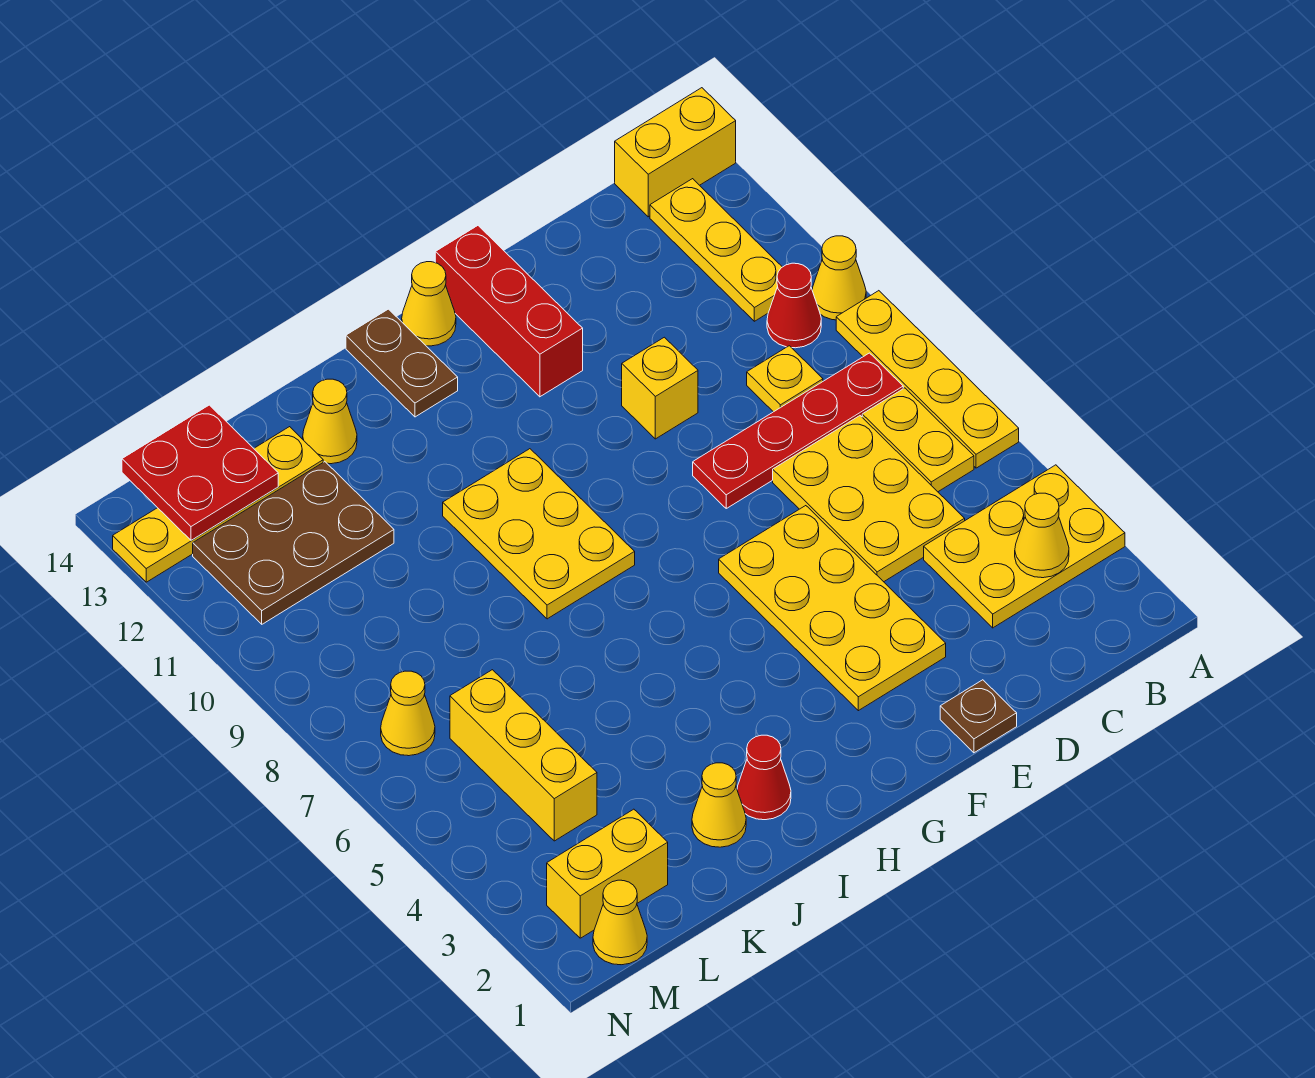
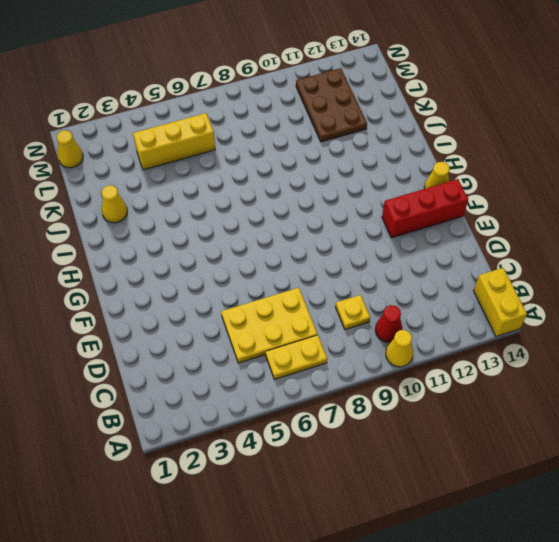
none -> yellow 2x3 plate [924,465,1125,628]
none -> yellow 1x4 plate [836,291,1019,468]
none -> red 1x4 plate [693,353,903,508]

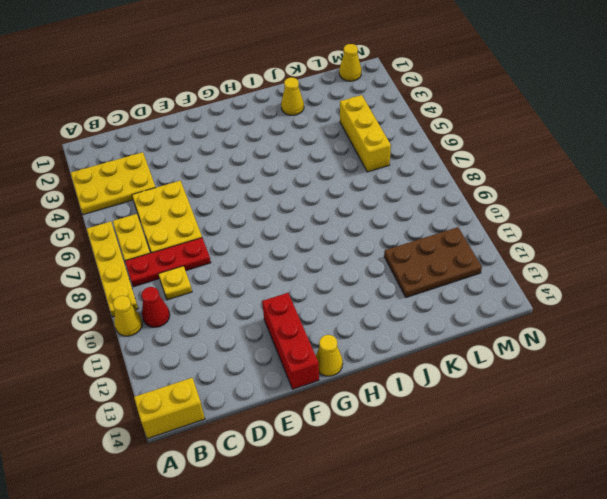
red 1x3 plate [125,238,211,287] -> red 1x4 plate [693,353,903,508]
none -> yellow 1x3 plate [650,179,782,321]
none -> brown 1x1 plate [940,680,1017,753]
none -> yellow 2x4 plate [719,506,946,711]

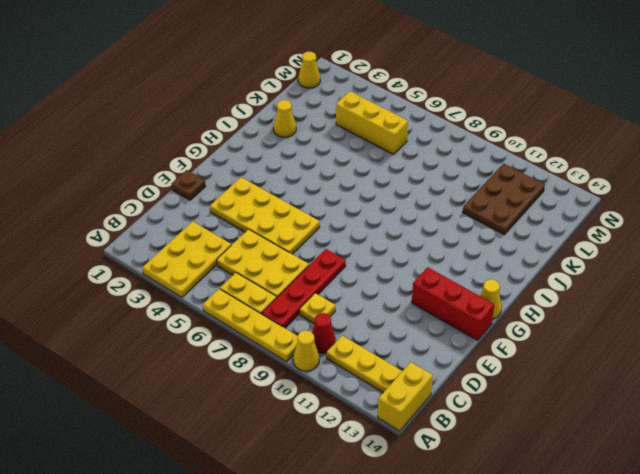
none -> yellow 1x1 brick [622,337,698,439]
none -> yellow 2x3 plate [443,449,635,619]
none -> brown 1x2 plate [346,309,458,417]

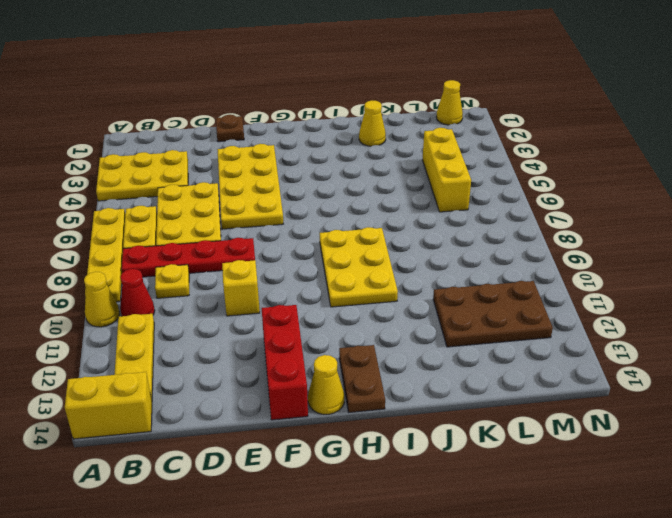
none -> red 1x1 cone [737,735,791,820]
none -> yellow 1x1 cone [303,379,357,464]
none -> yellow 1x4 plate [113,427,323,582]

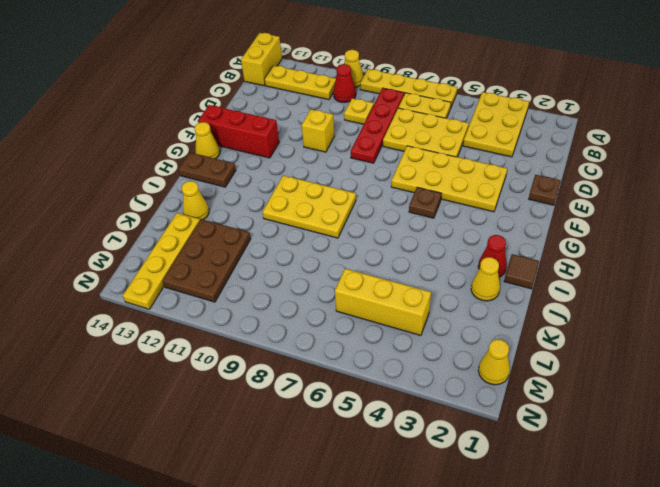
brown 1x1 plate [409,187,442,218] -> none
brown 1x1 tile [504,254,539,289] -> none
none -> yellow 1x2 brick [547,809,668,938]
none -> yellow 1x1 cone [381,671,435,756]
none -> yellow 1x1 cone [1015,493,1069,578]

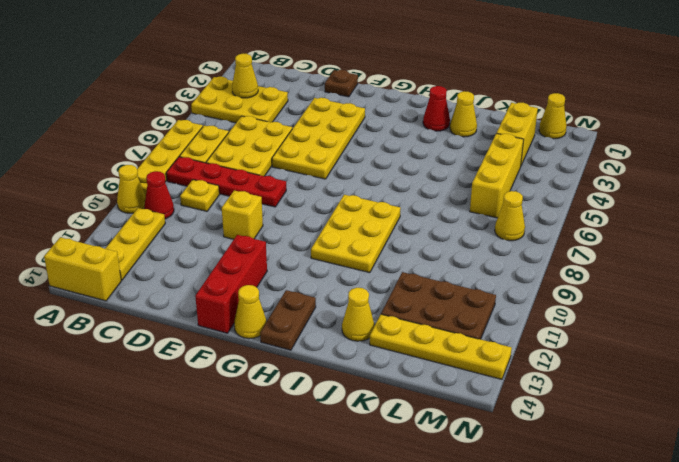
yellow 1x2 brick [497,103,538,165] -> yellow 1x2 brick turned to [547,809,668,938]
none -> red 2x2 plate [122,405,278,540]

